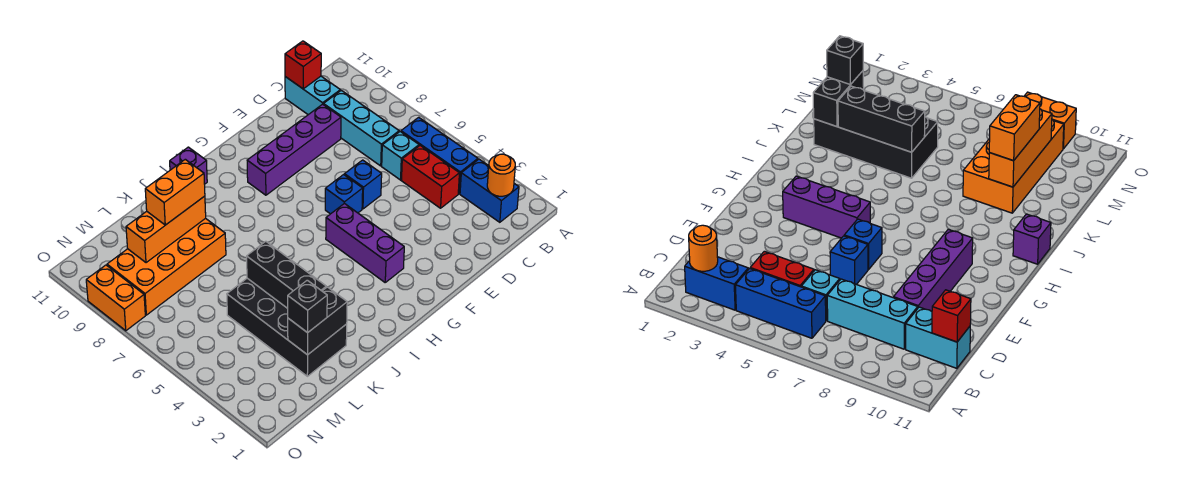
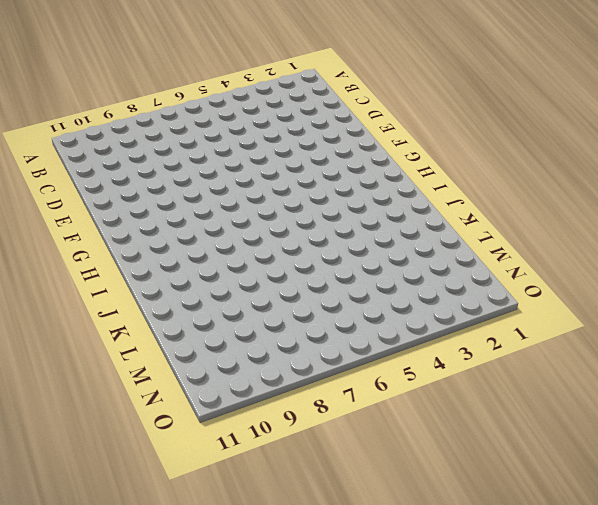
none -> blue 1x2 brick [460,159,519,222]
none -> blue 1x3 brick [401,117,478,194]
none -> red 1x2 brick [401,146,459,208]

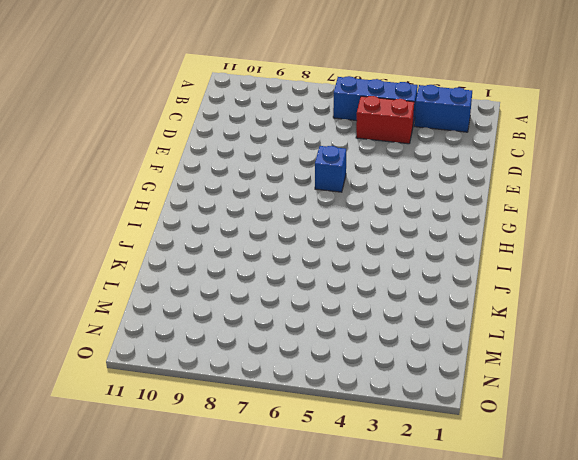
none -> cyan 1x1 brick [382,132,419,180]
none -> cyan 1x3 brick [324,90,399,166]
none -> cyan 1x2 brick [285,76,340,115]

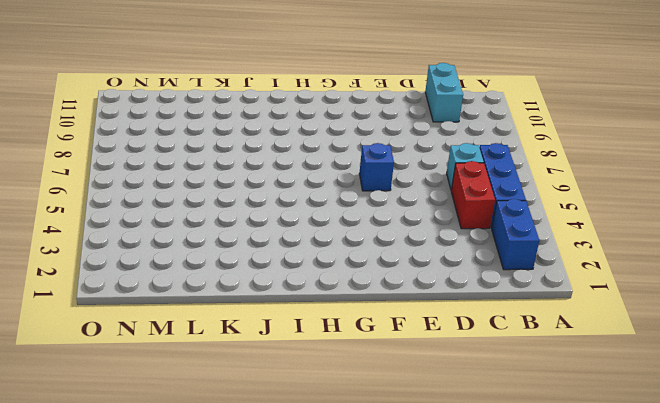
none -> cyan 1x3 brick [324,90,399,166]
none -> purple 1x4 brick [247,104,341,195]
none -> blue 1x1 brick [345,160,382,209]

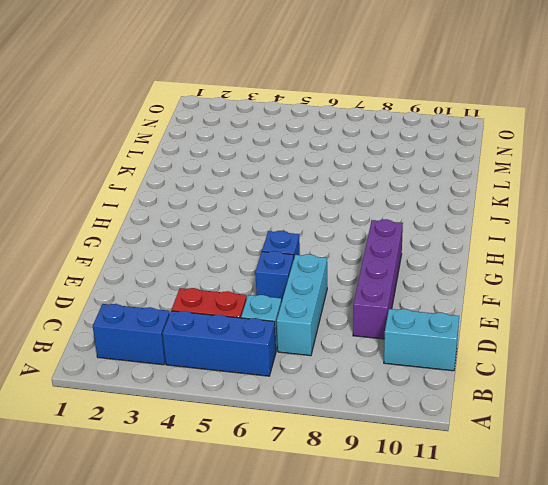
cyan 1x3 brick [277,254,327,356] -> cyan 1x3 brick turned to [324,90,399,166]
none -> purple 1x3 brick [326,203,404,282]
none -> purple 1x1 brick [170,147,207,184]
none -> black 2x4 brick [227,278,347,376]

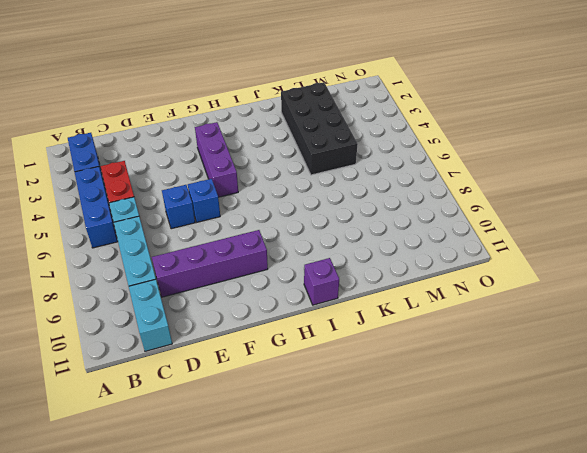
none -> orange 2x4 brick [107,218,226,315]
none -> orange 1x2 brick [86,265,145,331]
none -> orange 1x1 round brick [487,154,515,196]

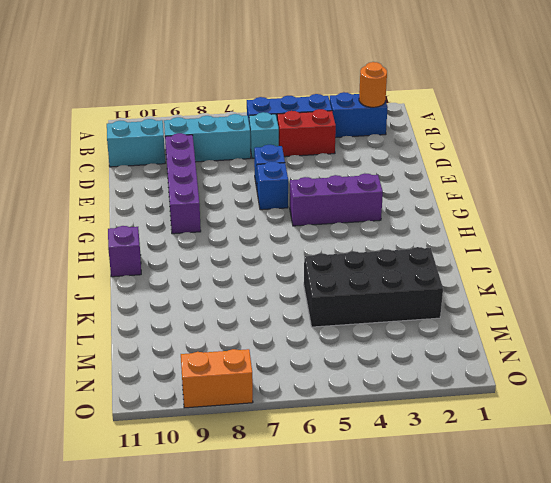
none -> orange 2x4 brick [107,218,226,315]
none -> red 1x1 brick [285,41,321,89]
none -> black 1x2 brick [288,287,347,355]

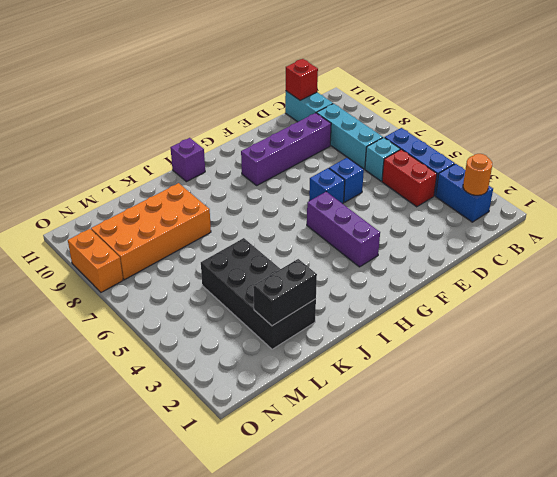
none -> black 1x3 brick [247,241,326,308]
none -> orange 1x3 brick [126,196,206,263]
none -> orange 1x2 brick [145,159,205,225]

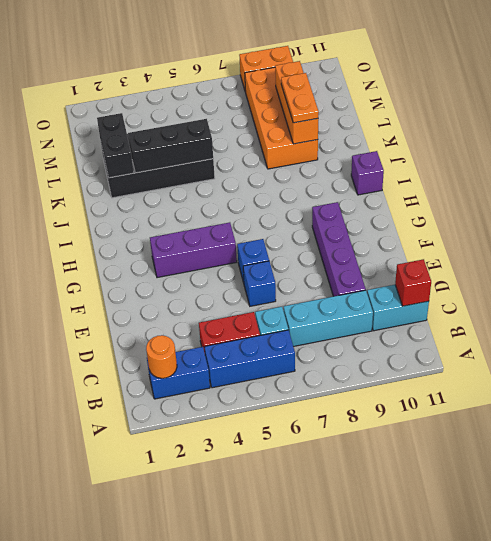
orange 1x2 plate [281,73,319,123] -> orange 1x2 brick [145,159,205,225]
none -> black 1x1 brick [288,280,327,333]

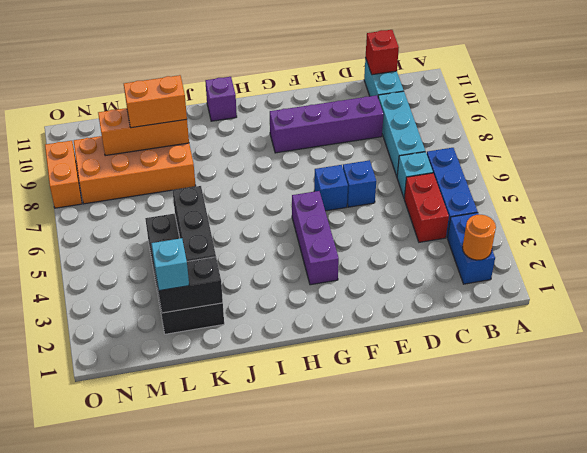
cyan 1x1 brick [151,238,189,291] -> black 1x1 brick [288,280,327,333]

